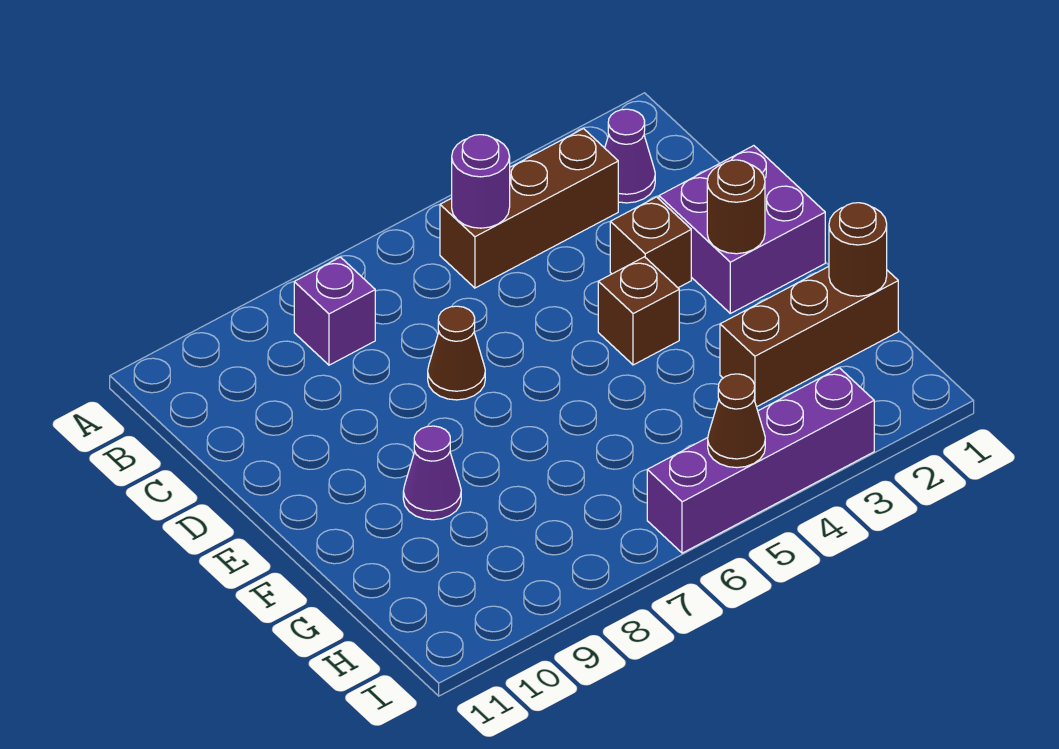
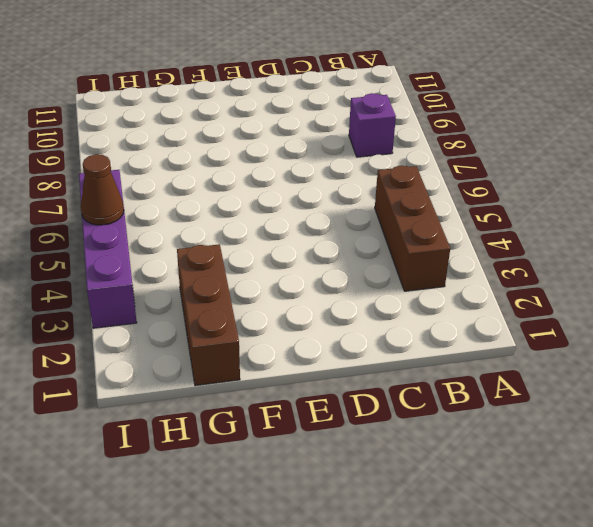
none -> purple 1x1 cone [605,109,655,203]
none -> purple 2x2 brick [659,146,825,313]
none -> brown 1x1 brick [610,197,691,288]

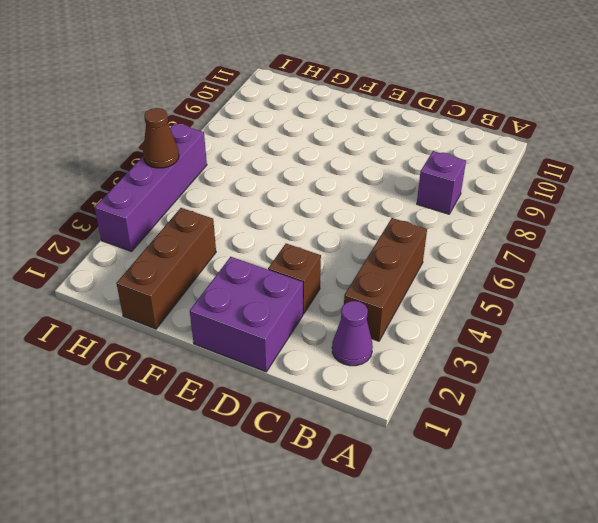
none -> brown 1x1 cone [428,306,485,400]
none -> brown 1x1 brick [598,257,679,365]
none -> purple 1x1 cone [403,426,461,520]

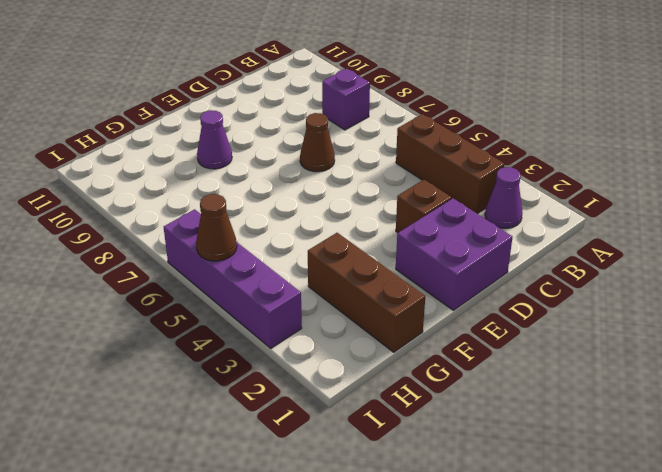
none -> brown 1x1 brick [598,257,679,365]
none -> purple 1x1 round brick [452,135,510,228]
none -> brown 1x1 round brick [707,160,765,254]

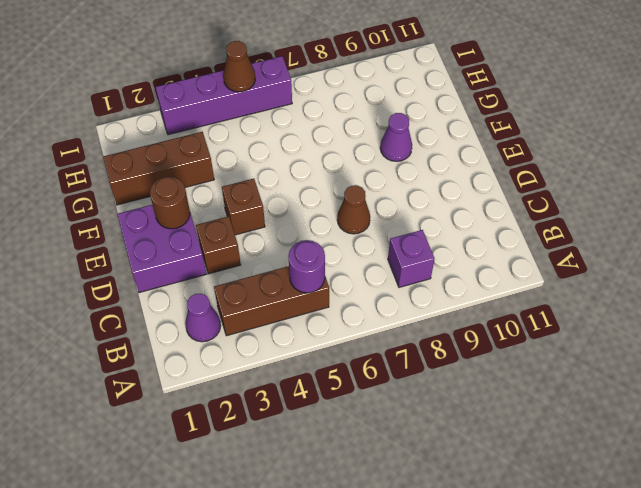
none -> brown 1x1 round brick [829,203,887,296]

